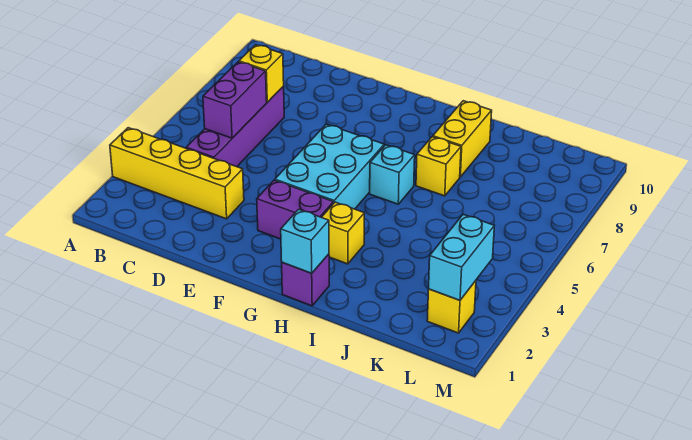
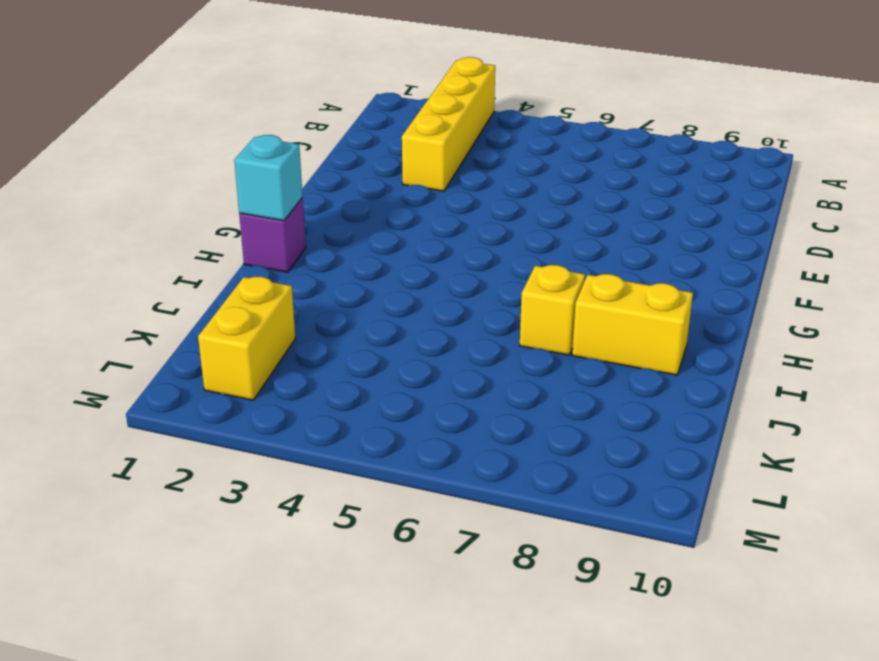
yellow 1x2 brick [198,277,295,400] -> yellow 1x1 brick [427,281,476,333]
none -> purple 1x4 brick [186,86,284,167]
none -> purple 1x2 brick [257,180,333,239]
none -> cyan 2x3 brick [275,124,384,209]

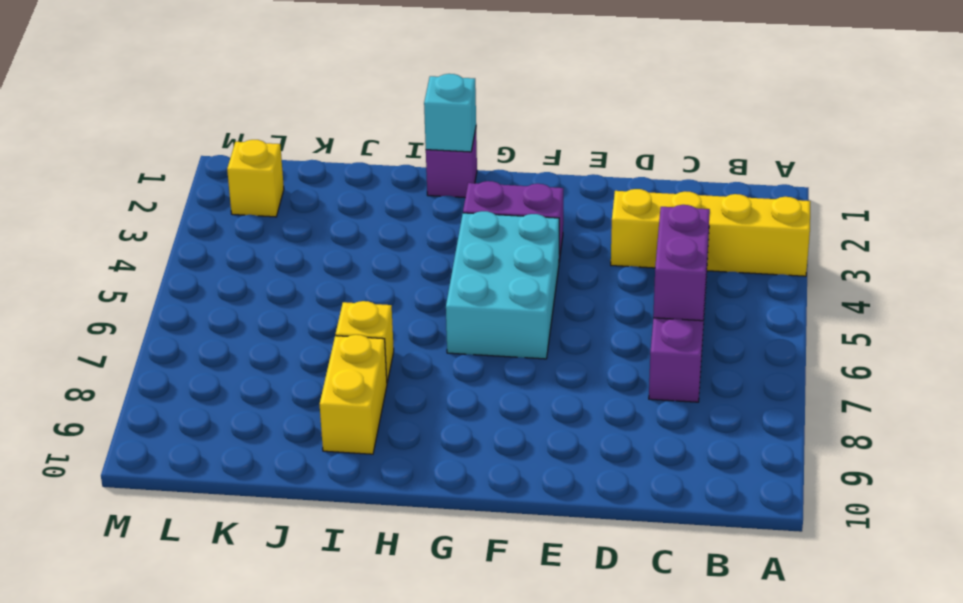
none -> yellow 1x1 brick [322,202,364,264]
none -> cyan 1x1 brick [370,145,415,204]
none -> yellow 1x1 brick [239,45,284,102]

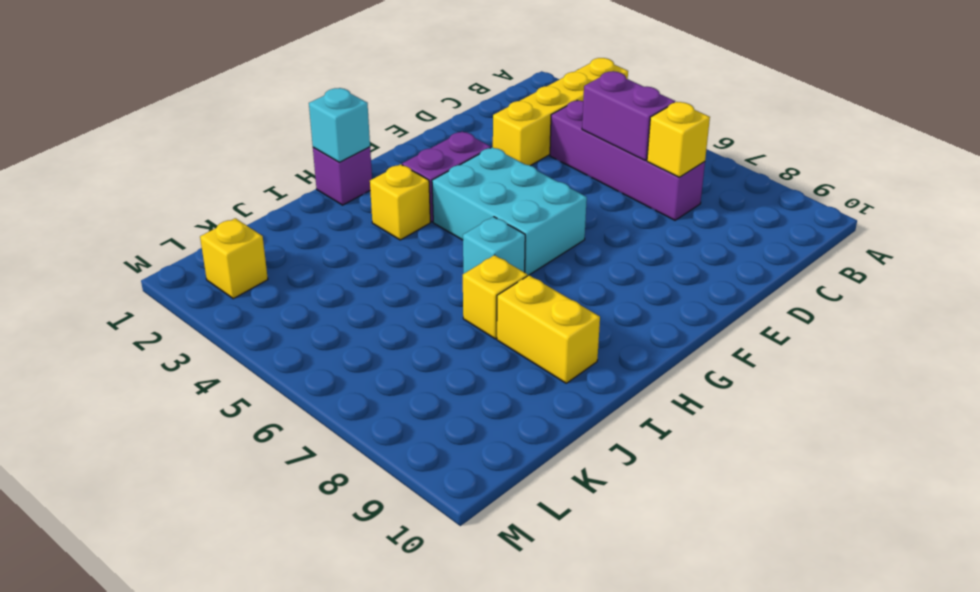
none -> cyan 1x2 brick [429,214,494,300]

